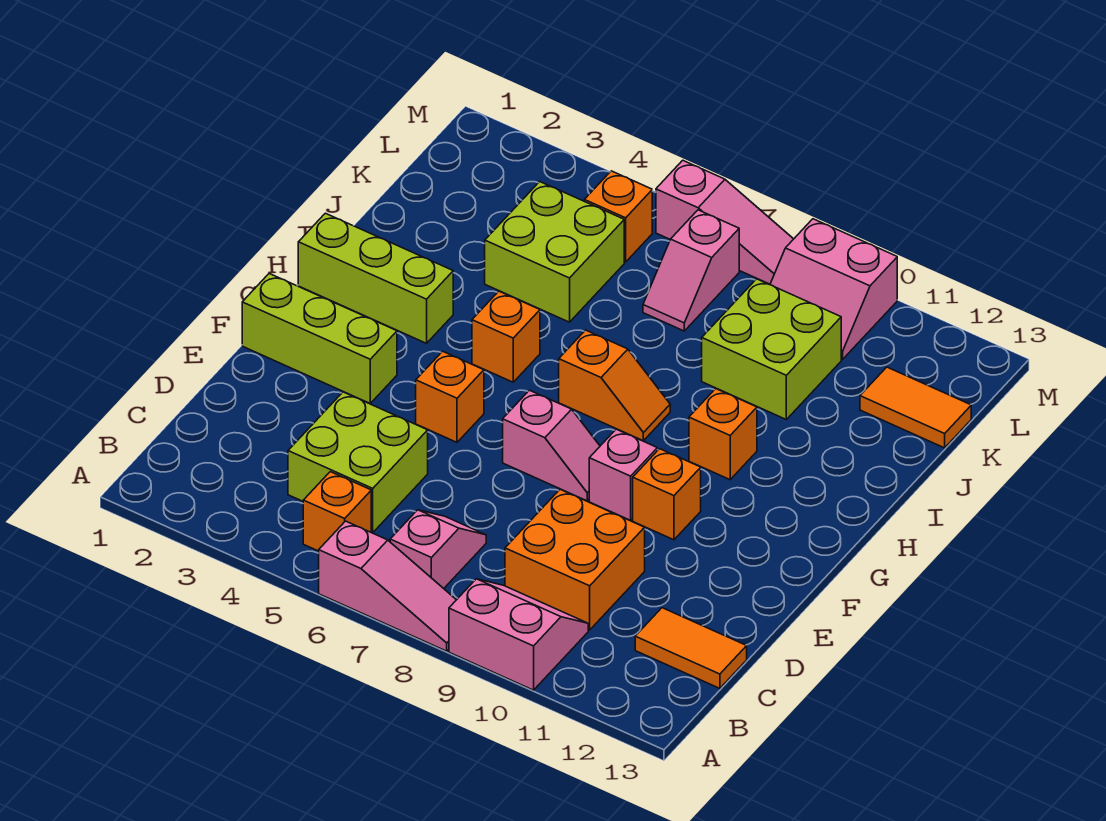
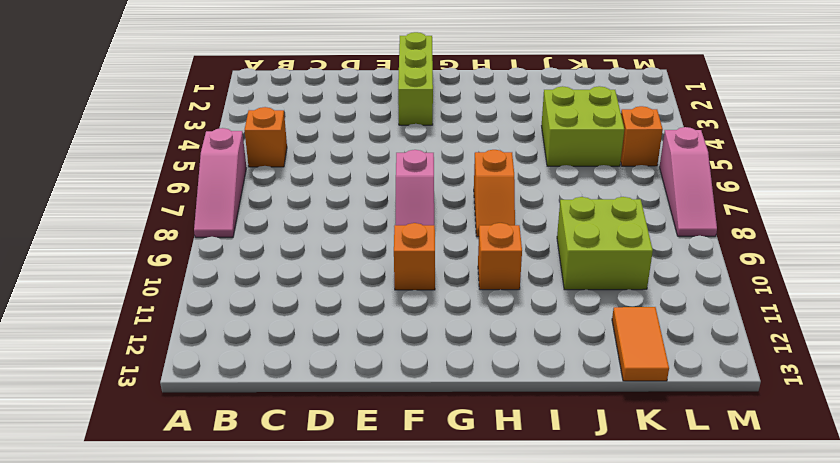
none -> pink 2x2 slope [449,579,588,690]
none -> pink 1x2 slope [390,510,486,588]
none -> lime 2x2 brick [288,392,428,533]

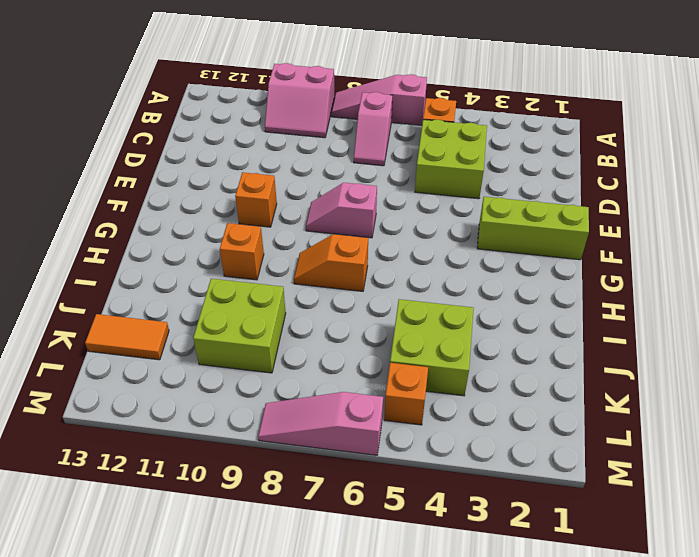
none -> orange 2x2 brick [505,490,645,630]
none -> orange 1x2 tile [635,608,747,688]
none -> orange 1x1 brick [416,351,484,442]

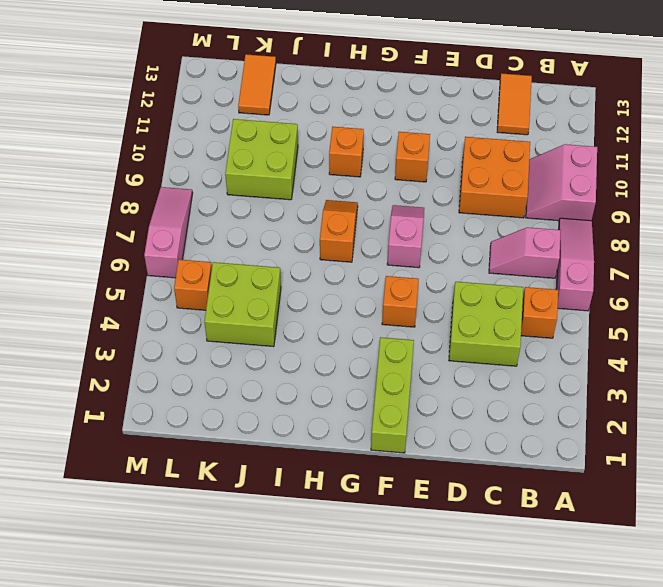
none -> pink 1x1 brick [589,429,657,520]
none -> lime 1x3 brick [298,213,453,343]
none -> orange 1x1 brick [472,291,540,382]

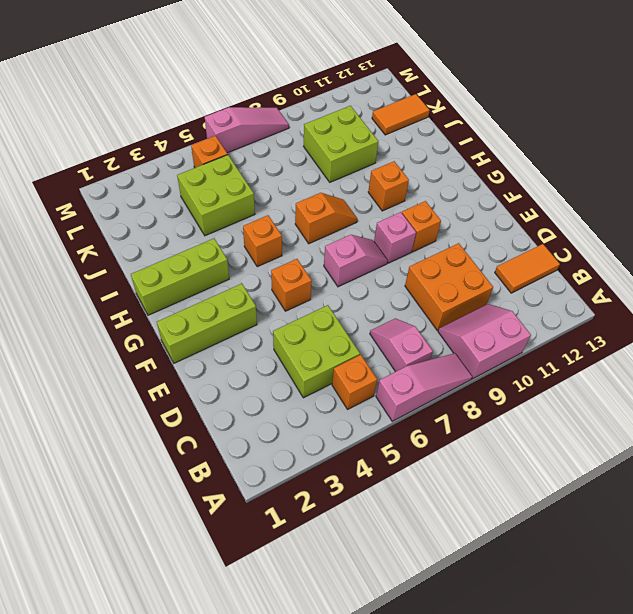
none -> pink 1x2 slope [643,210,739,331]
none -> pink 2x2 slope [770,219,897,359]

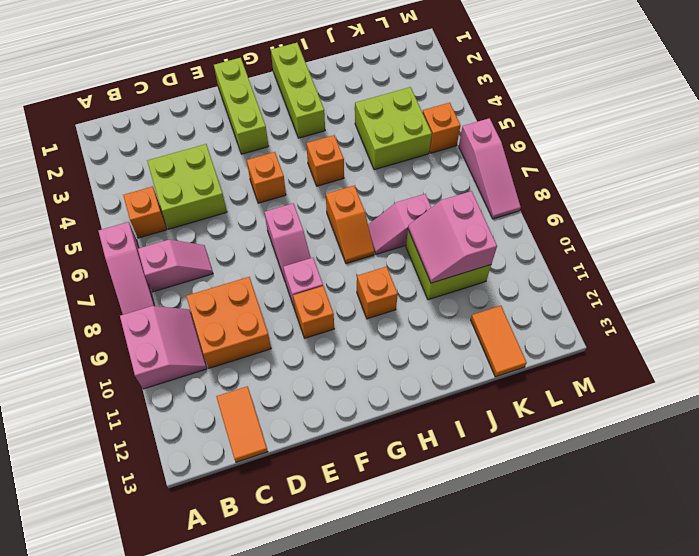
pink 1x2 slope [368,194,431,254] -> pink 1x2 slope moved to [643,210,739,331]
pink 2x2 slope [408,191,497,283] -> pink 2x2 slope moved to [770,219,897,359]

